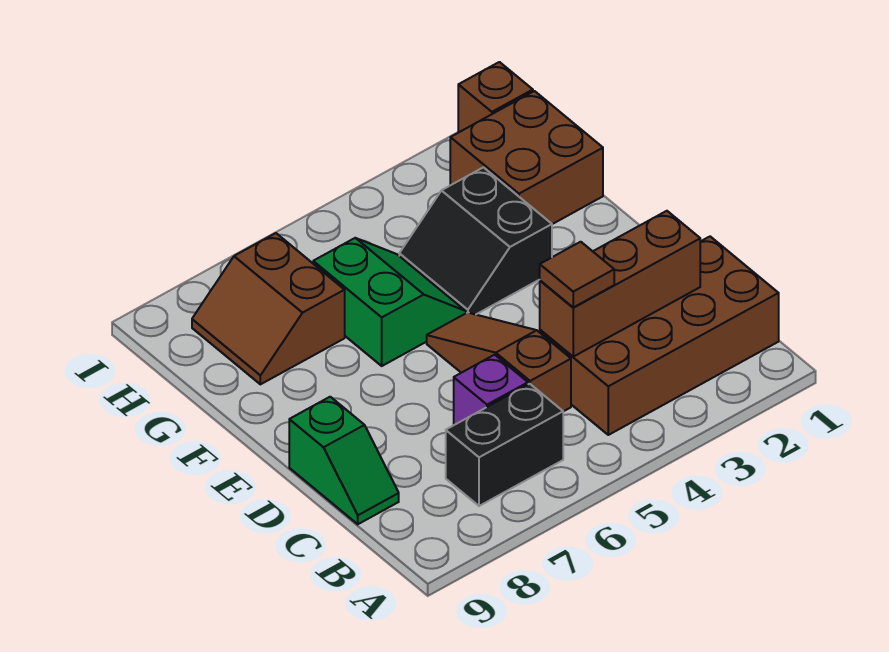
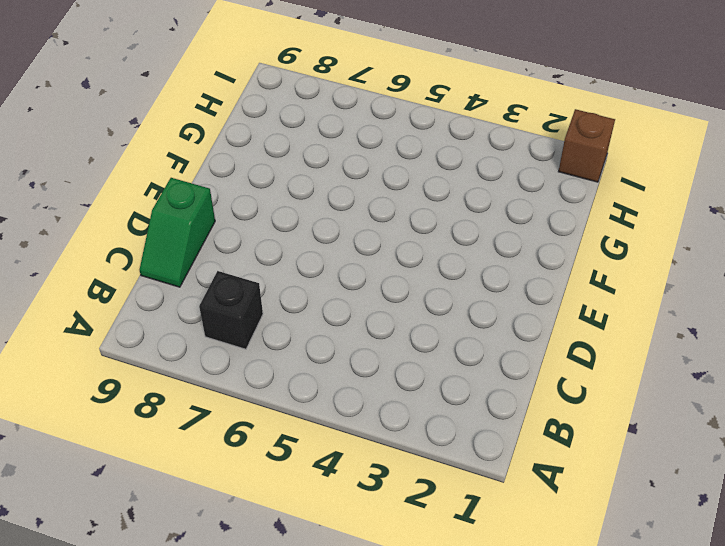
black 1x1 brick [199,271,263,349] -> black 1x2 brick [446,384,563,506]
none -> brown 2x4 brick [540,237,779,435]
none -> brown 1x3 slope [427,313,571,412]
none -> purple 1x1 brick [454,355,528,425]

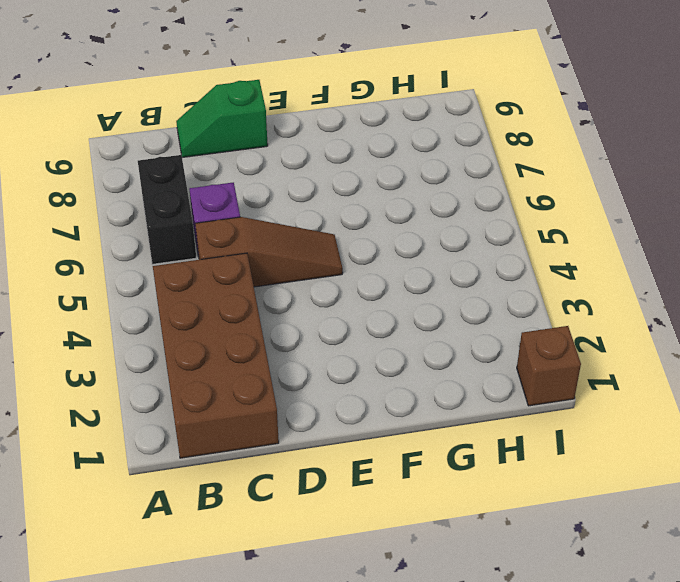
none -> black 2x2 slope [399,167,552,315]
none -> green 2x2 slope [313,238,466,366]
none -> brown 2x2 brick [450,91,603,224]

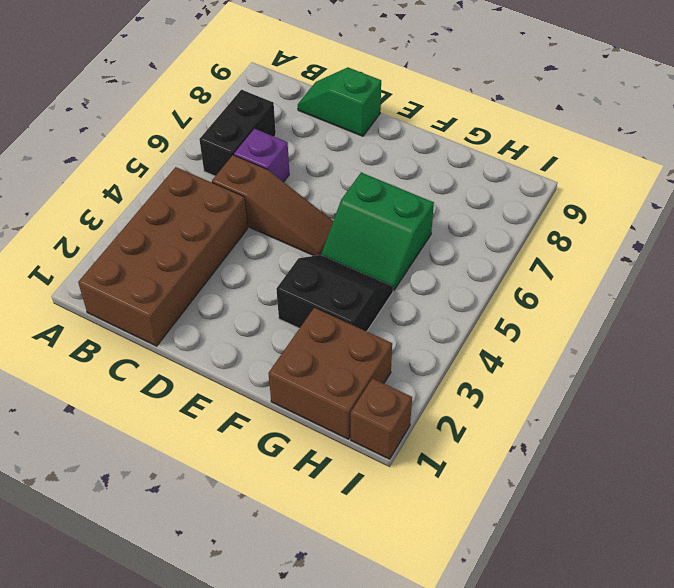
none -> brown 2x2 slope [192,233,345,384]
none -> brown 1x3 brick [540,211,700,357]
none -> brown 1x1 tile [540,242,614,307]

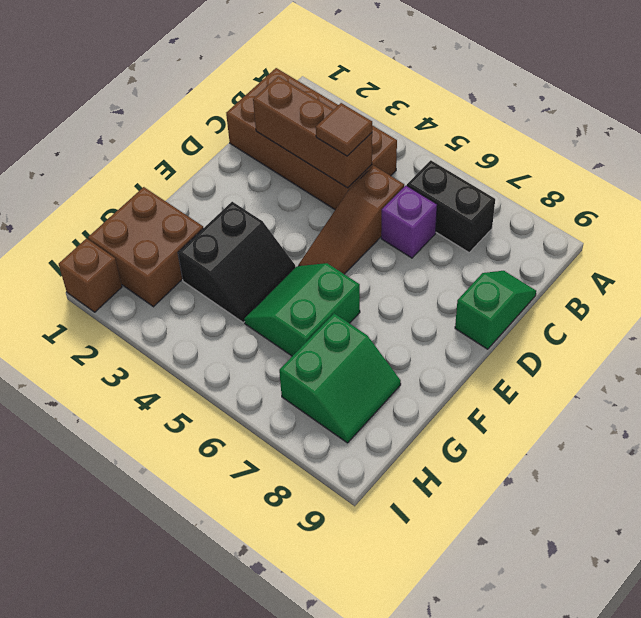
green 2x2 slope [279,313,401,443] -> brown 2x2 slope [192,233,345,384]

